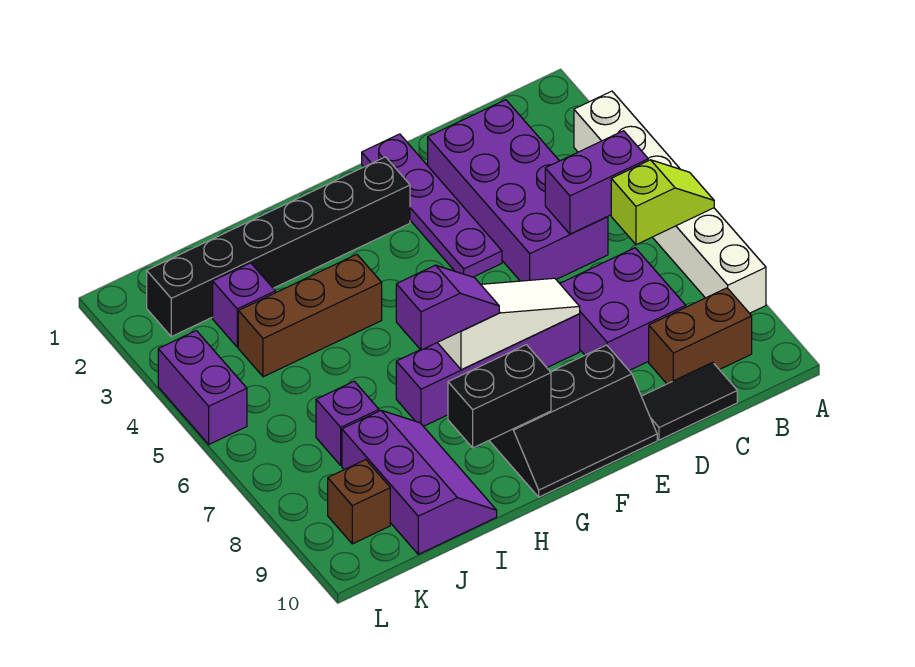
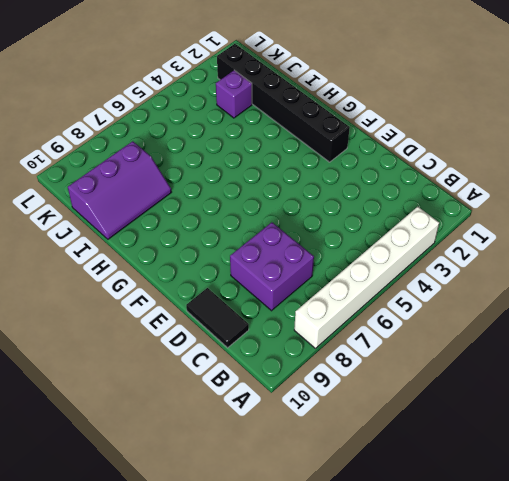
none -> brown 1x2 brick [649,288,752,384]
none -> purple 2x4 brick [428,100,608,281]
none -> purple 1x4 plate [362,134,502,277]

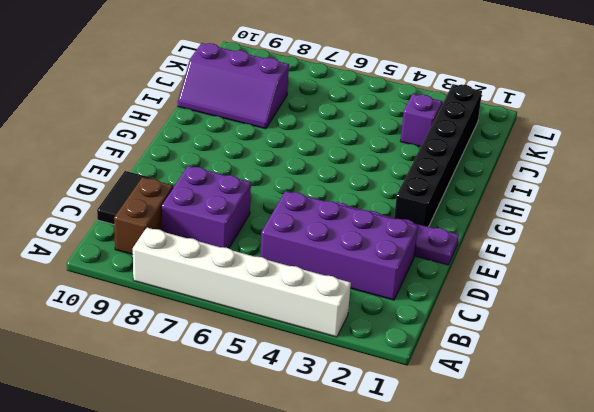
none -> purple 1x4 brick [396,314,580,426]
none -> black 2x3 slope [489,345,657,497]
none -> brown 1x3 brick [238,254,382,377]

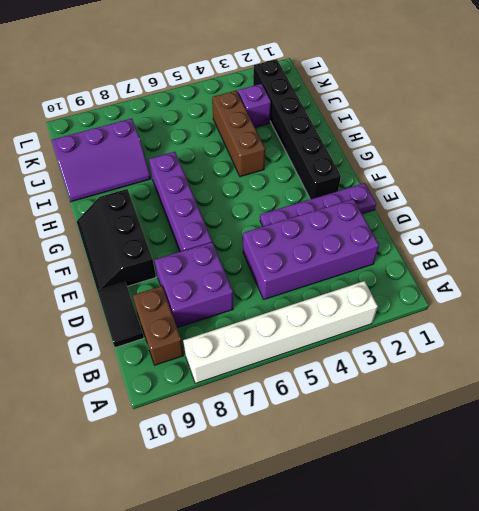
none -> purple 1x1 brick [316,381,379,465]
none -> brown 1x1 brick [328,460,390,544]
none -> purple 1x2 brick [158,331,247,444]

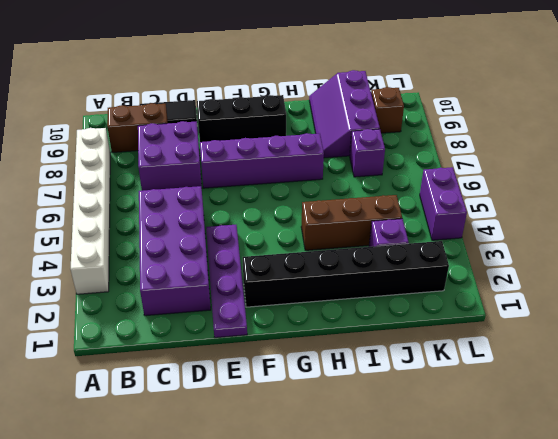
none -> lime 1x2 slope [611,160,714,245]
none -> purple 1x2 brick [545,131,648,234]
none -> white 1x3 slope [437,278,580,370]

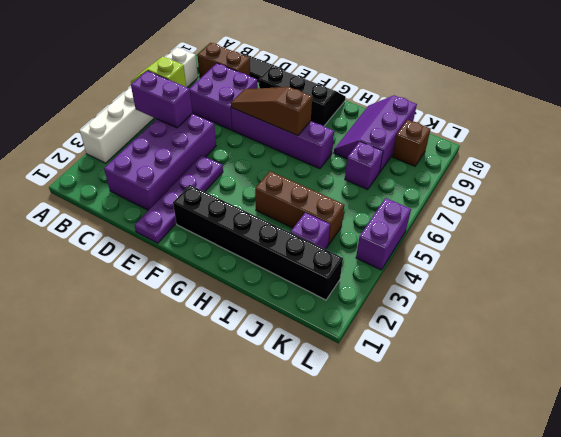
brown 1x3 slope [231,87,312,136] -> white 1x3 slope [437,278,580,370]
none -> black 1x2 brick [448,345,551,448]
none -> purple 1x2 slope [396,265,499,350]

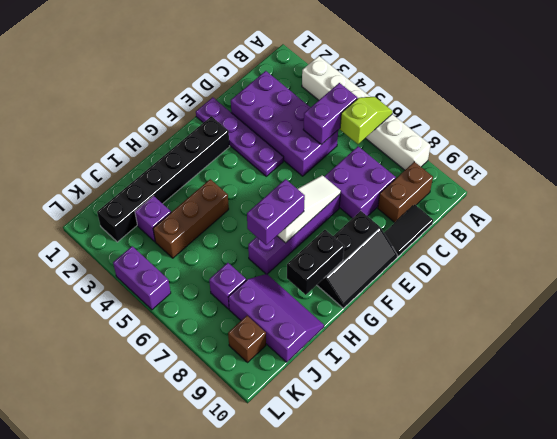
purple 1x2 brick [247,179,305,245] -> purple 1x2 slope [396,265,499,350]

